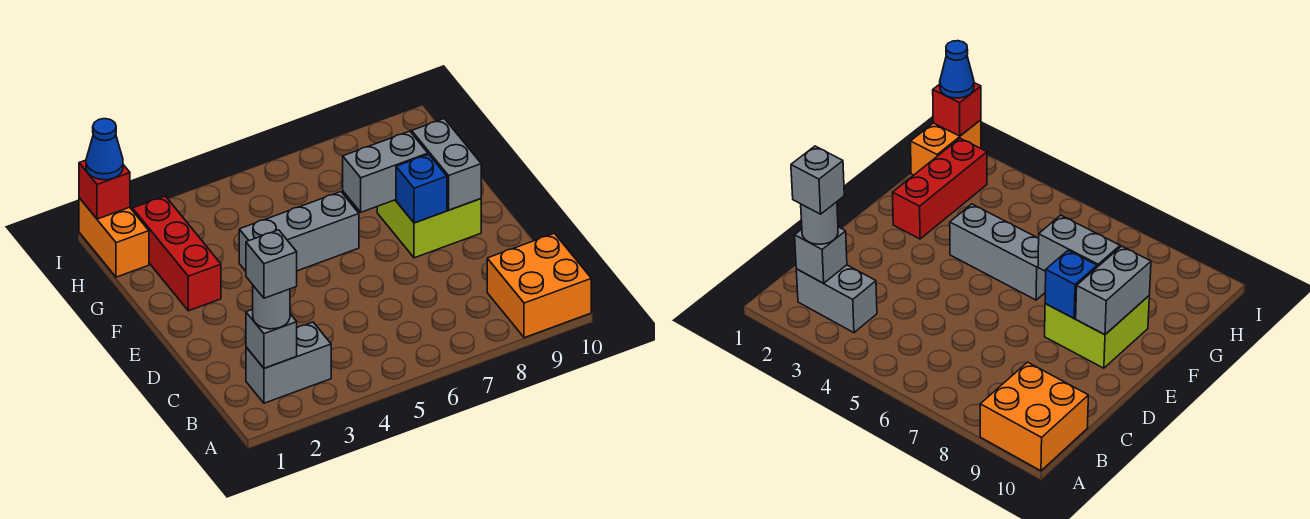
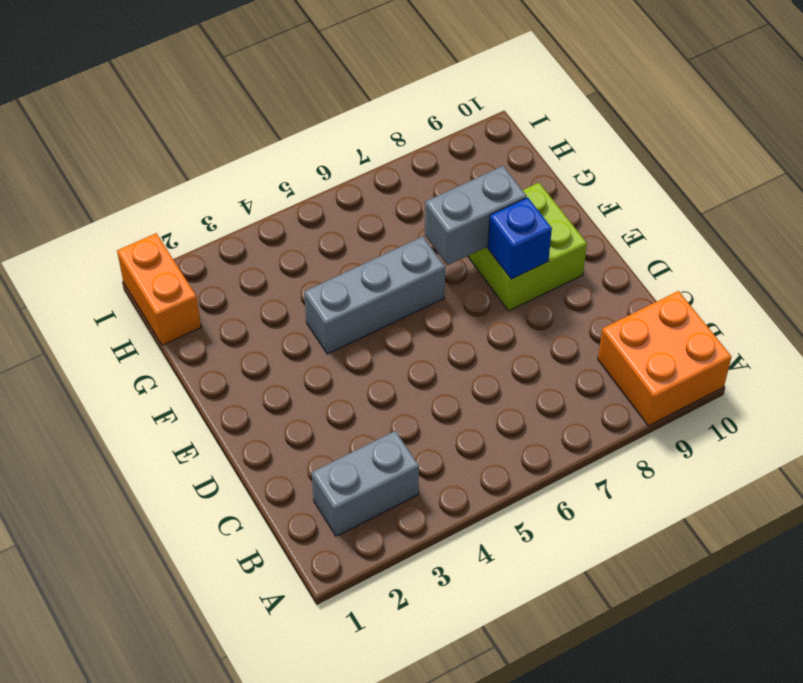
none -> red 1x3 brick [133,196,221,311]
none -> grey 1x1 brick [246,309,297,368]
none -> grey 1x2 brick [412,119,481,210]

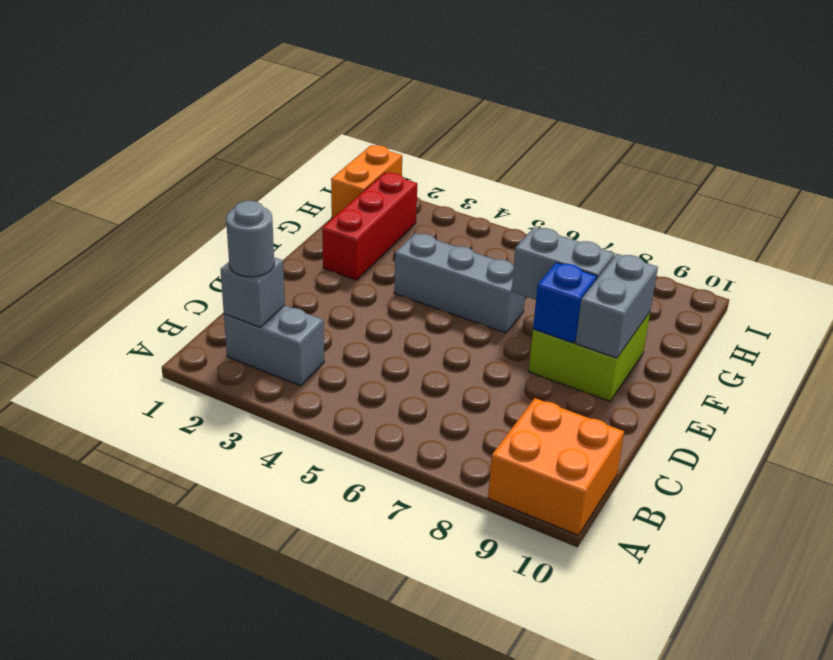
none -> red 1x1 brick [79,160,130,219]
none -> blue 1x1 cone [86,119,123,180]
none -> grey 1x1 brick [246,230,297,298]

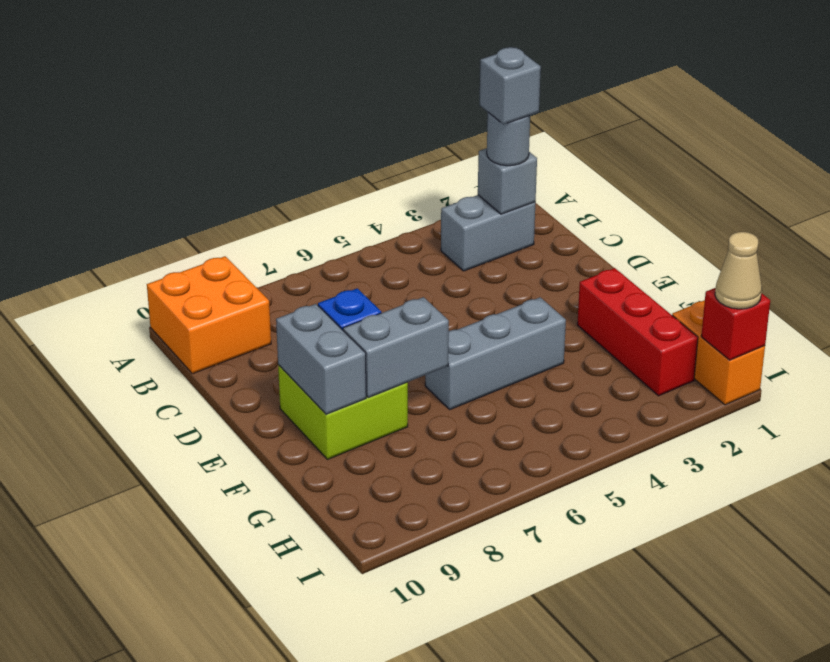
tan 1x1 cone [715,232,762,309] -> blue 1x1 cone [86,119,123,180]

